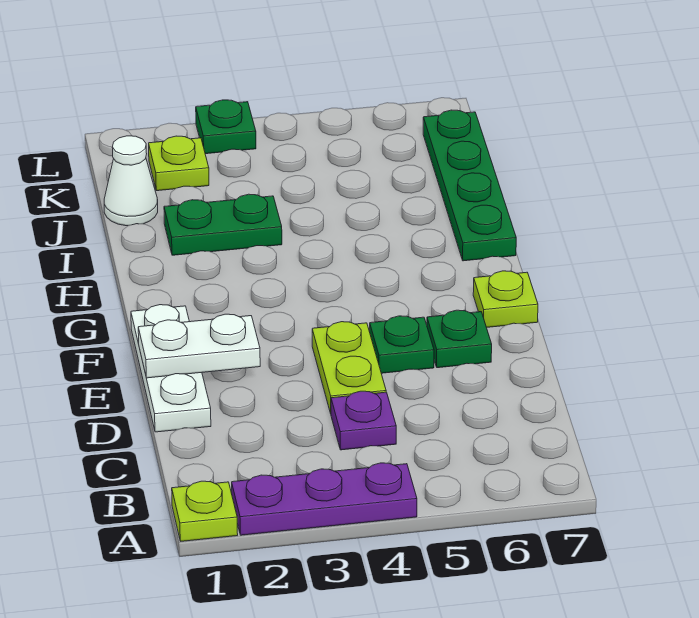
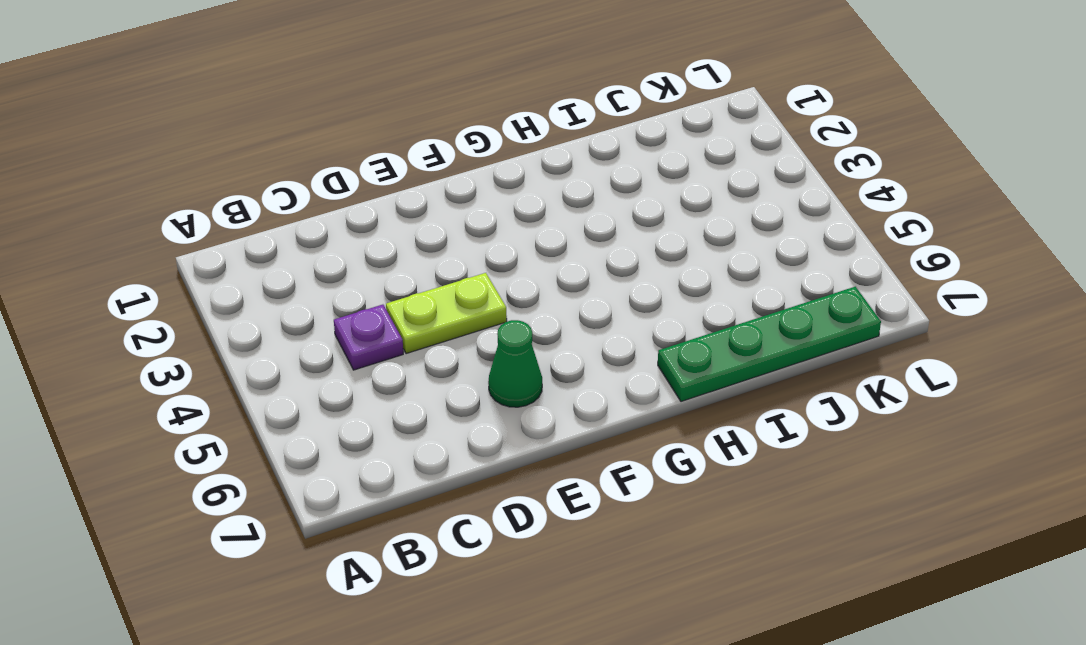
green 1x1 cone [488,320,542,407] -> green 1x1 plate [427,310,492,368]
none -> lime 1x1 plate [172,481,238,541]
none -> purple 1x3 plate [232,463,417,535]
none -> white 1x3 plate [131,305,211,432]

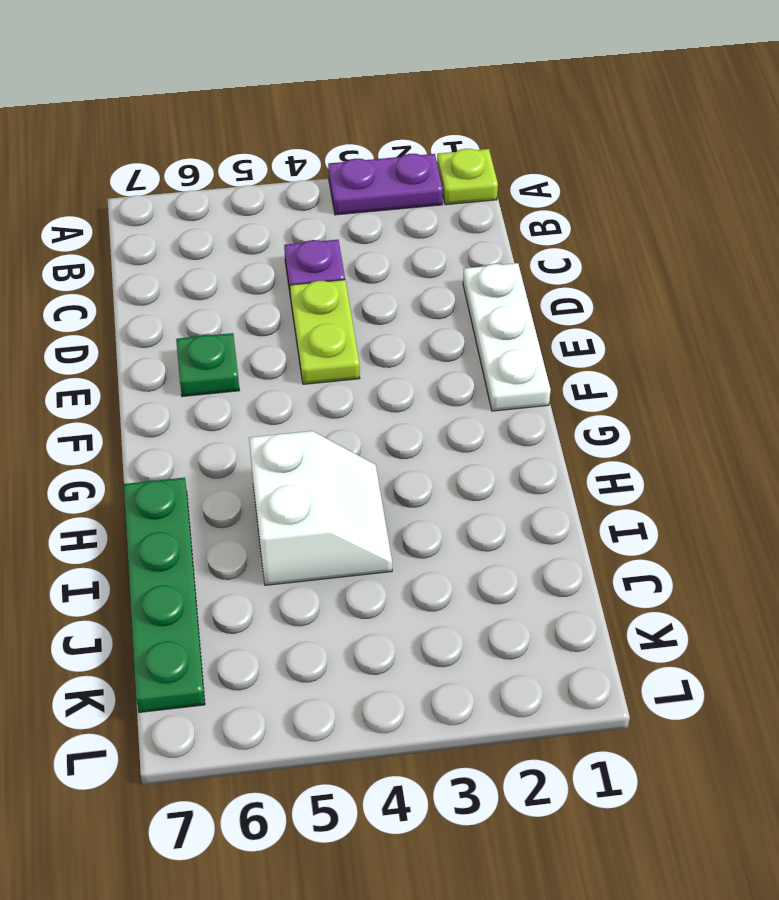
purple 1x2 plate [328,154,443,215] -> purple 1x3 plate [232,463,417,535]
white 2x2 slope [249,431,392,585] -> none
none -> green 1x1 plate [370,316,434,373]
none -> lime 1x1 plate [473,271,538,327]
none -> green 1x2 plate [164,194,282,255]

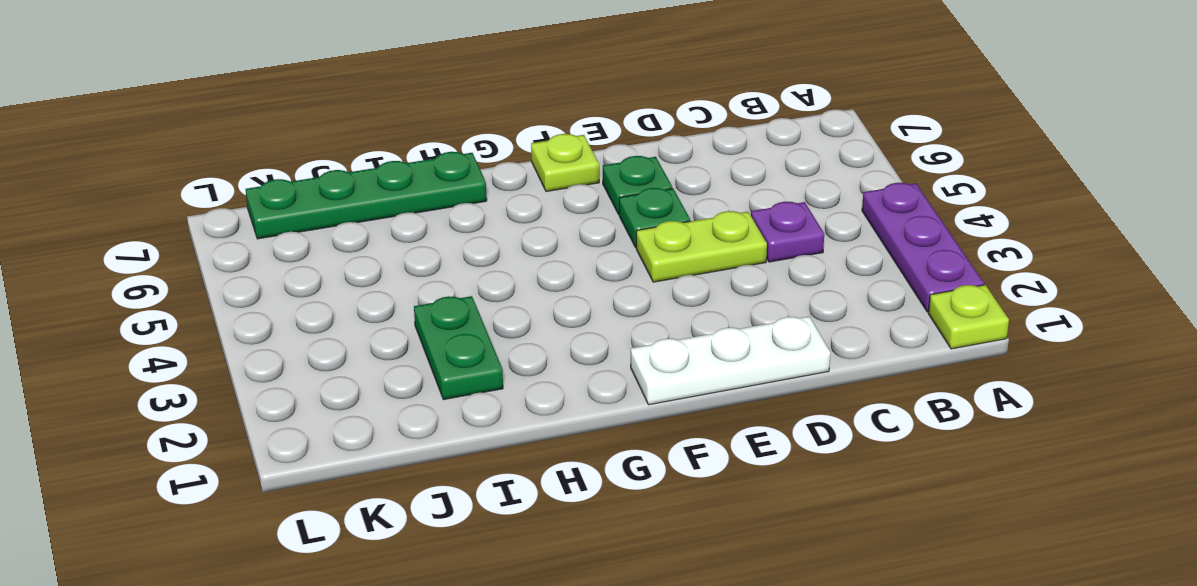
none -> white 1x1 cone [104,136,158,226]
none -> lime 1x1 plate [149,136,209,191]
none -> green 1x1 plate [196,100,256,154]

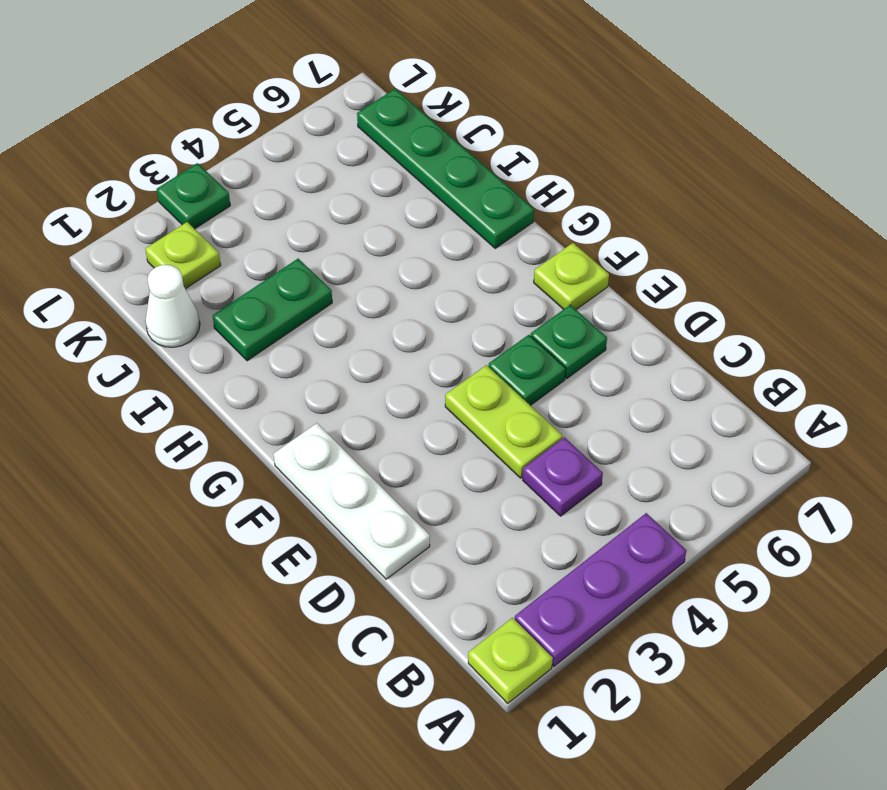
none -> white 1x2 plate [138,314,260,378]

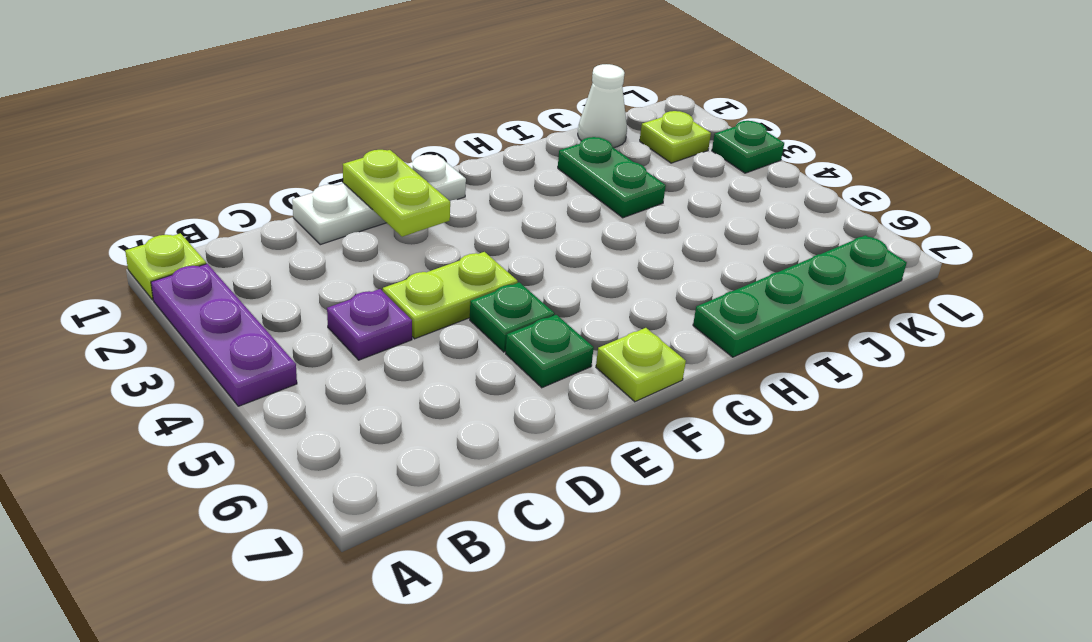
lime 1x2 plate [343,150,450,237] -> white 1x2 plate [138,314,260,378]

